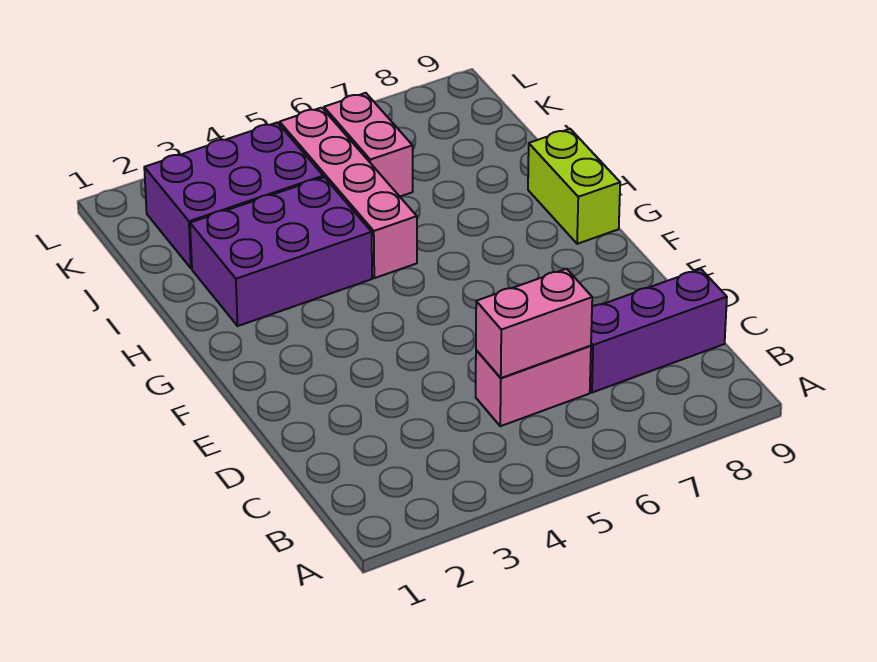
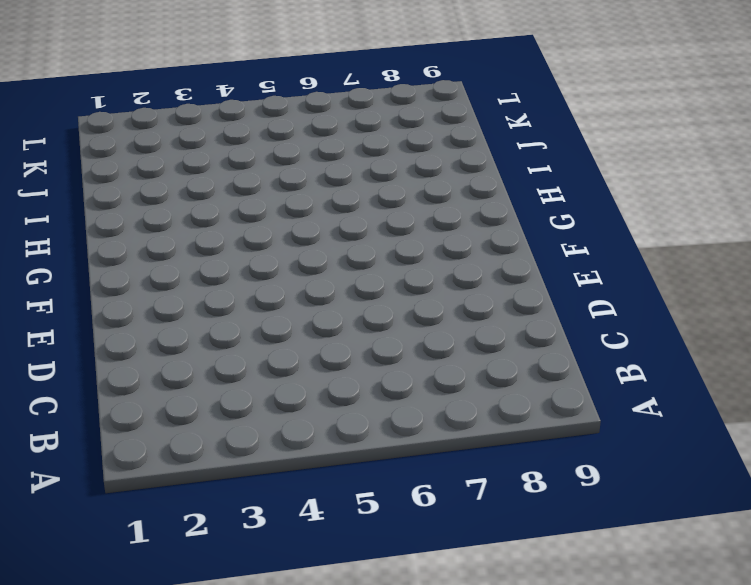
none -> pink 1x2 brick [476,346,591,426]
none -> purple 1x3 brick [590,269,727,393]

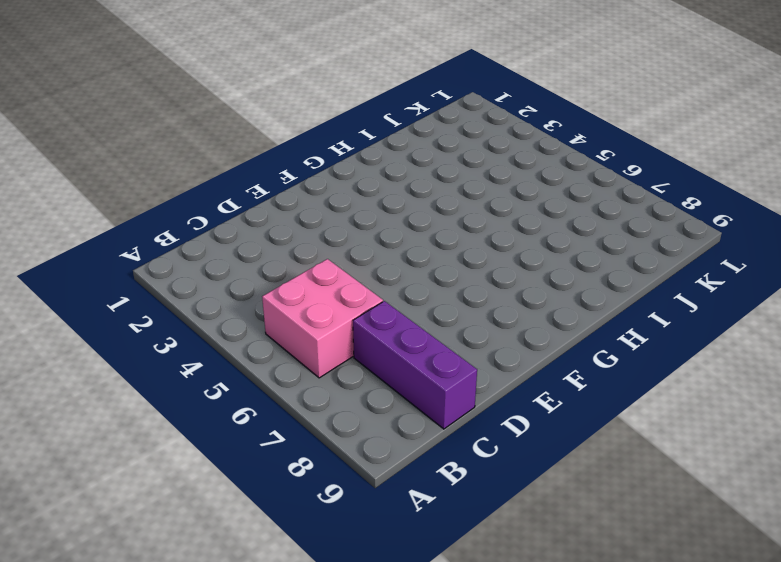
pink 2x2 brick [262,259,383,378] -> pink 1x2 brick [476,346,591,426]
none -> lime 1x2 brick [528,129,620,244]
none -> purple 2x3 brick [190,177,372,326]

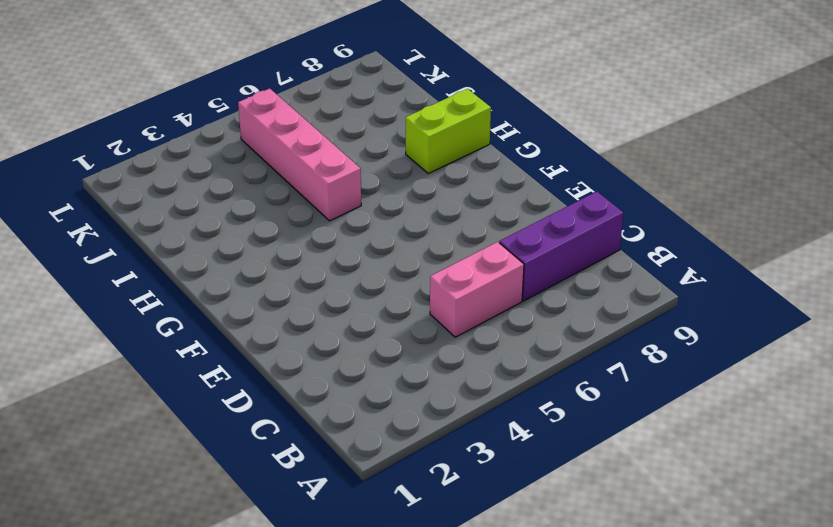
lime 1x2 brick [405,89,491,174] -> lime 1x2 brick turned to [528,129,620,244]
none -> purple 2x3 brick [190,177,372,326]
none -> purple 2x3 brick [144,122,323,268]

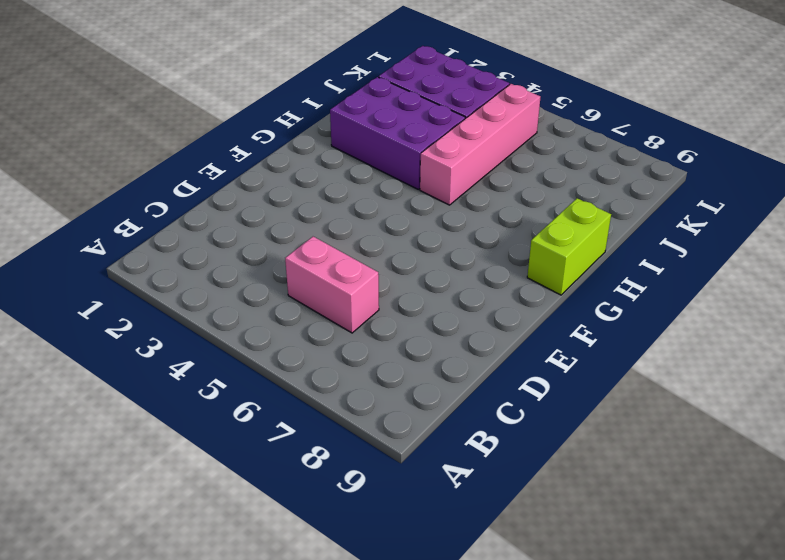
none -> purple 1x3 brick [590,269,727,393]
none -> pink 1x2 brick [324,93,413,196]

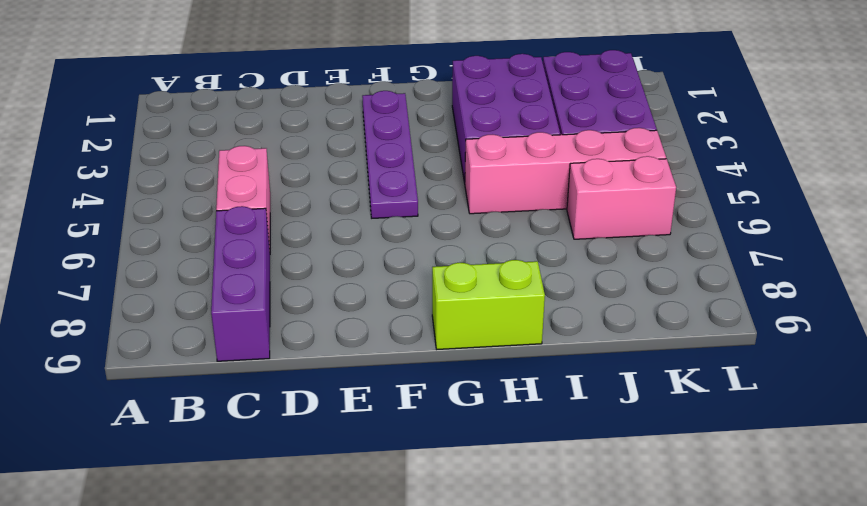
purple 1x4 plate [362,91,418,218] -> none
none -> pink 1x2 brick [476,269,592,378]

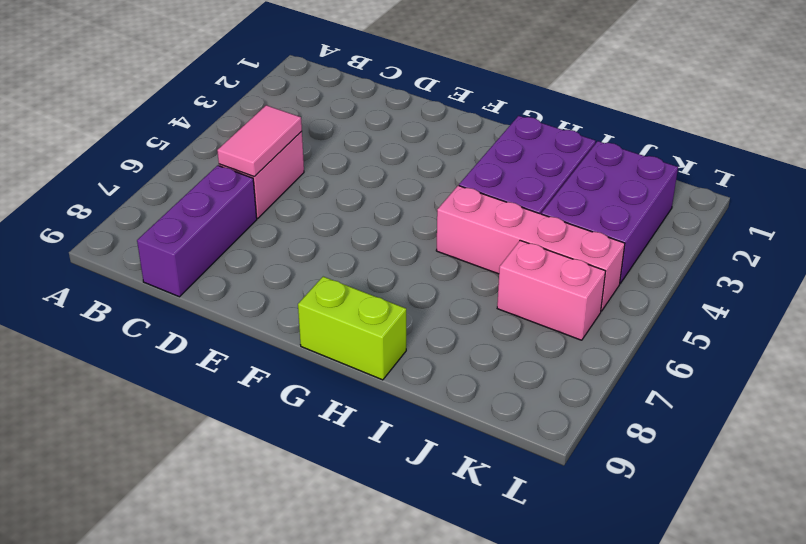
pink 1x2 tile [217,105,302,177] -> pink 1x2 brick [476,269,592,378]

